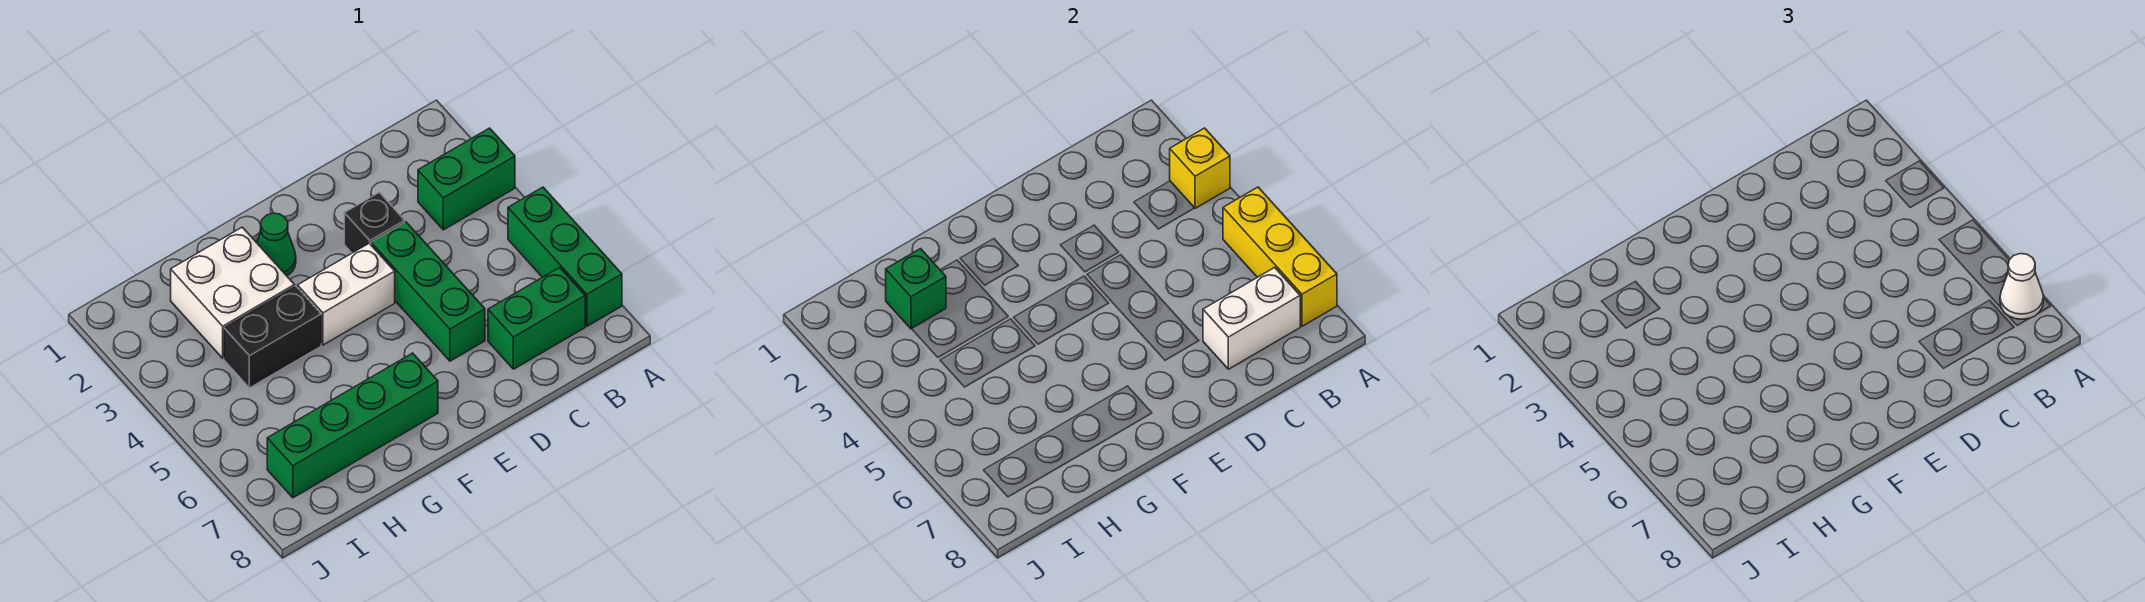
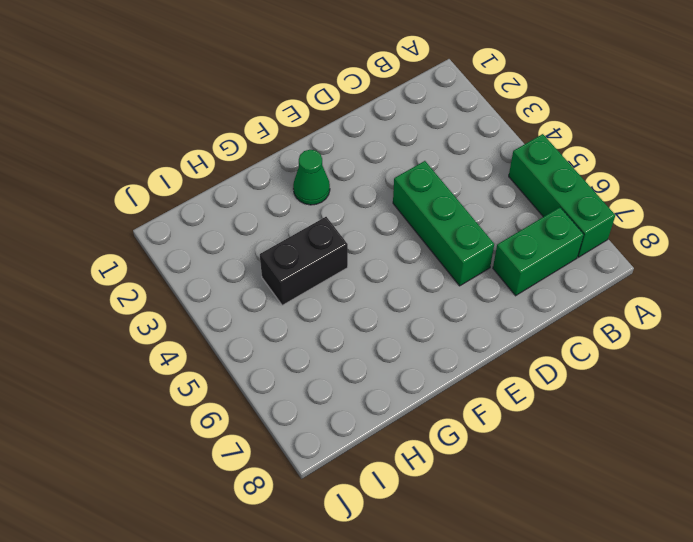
none -> green 1x2 brick [418,128,515,230]
none -> black 1x1 brick [344,192,405,253]
none -> white 1x2 brick [298,243,395,345]

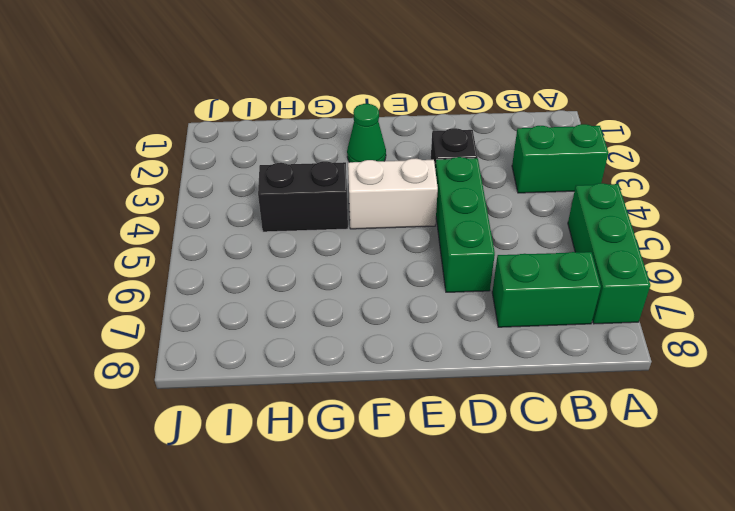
none -> green 1x4 brick [267,353,438,498]
none -> white 2x2 brick [171,227,295,358]
none -> yellow 1x1 brick [1170,128,1230,208]

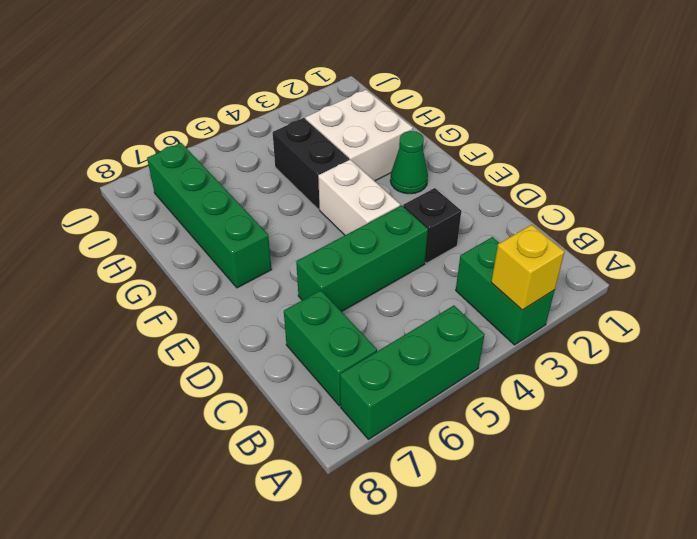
none -> yellow 1x3 brick [1223,187,1337,326]
none -> white 1x2 brick [1203,267,1300,369]
none -> green 1x1 brick [886,249,946,329]

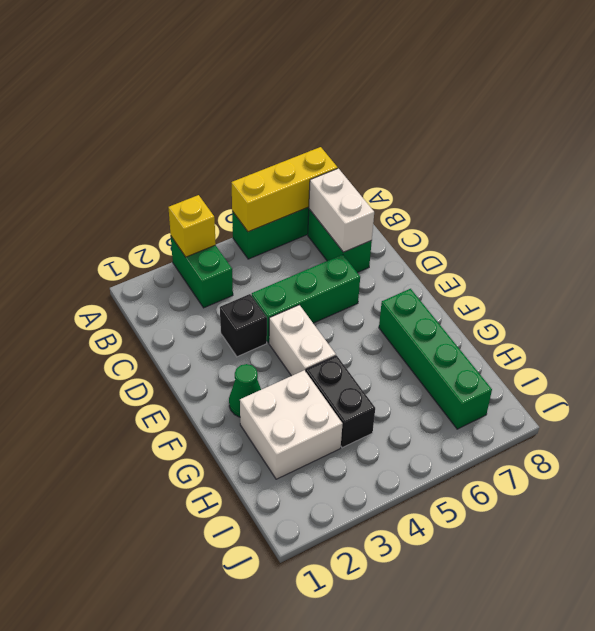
none -> green 1x1 brick [886,249,946,329]
none -> white 1x1 cone [2000,254,2043,319]

